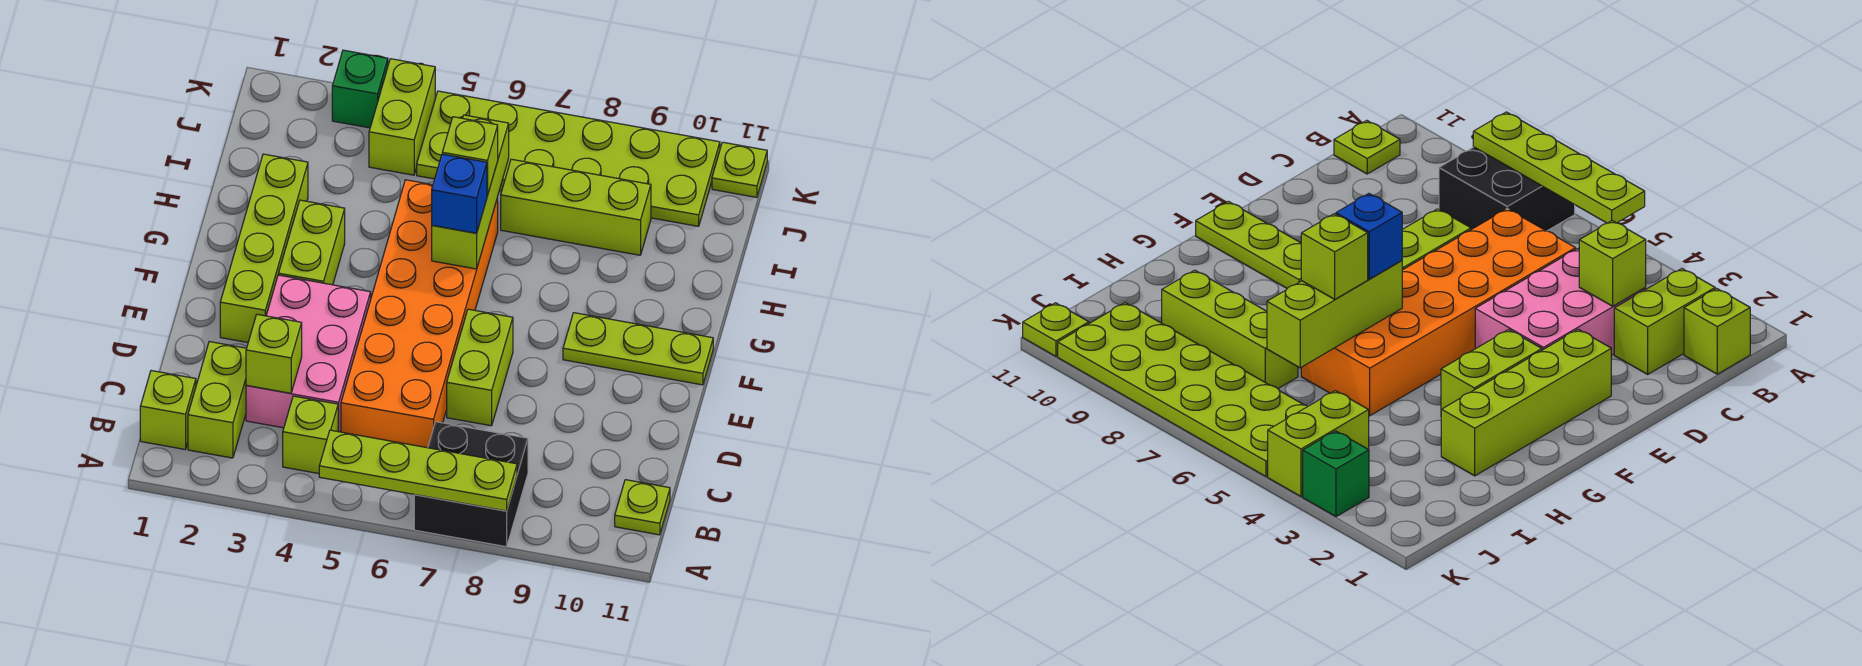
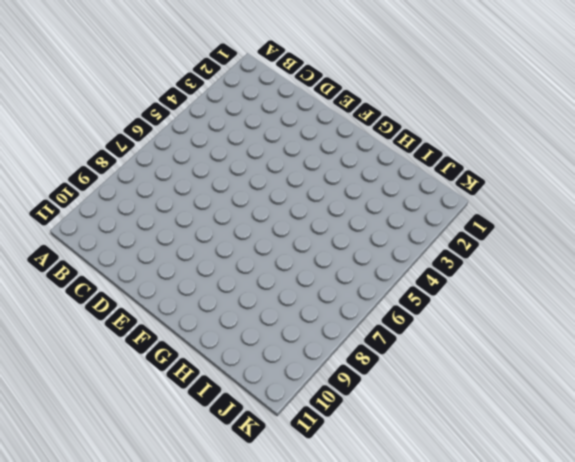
none -> black 2x2 brick [414,422,528,547]
none -> lime 1x1 brick [140,371,196,449]
none -> lime 1x2 brick [188,342,247,458]

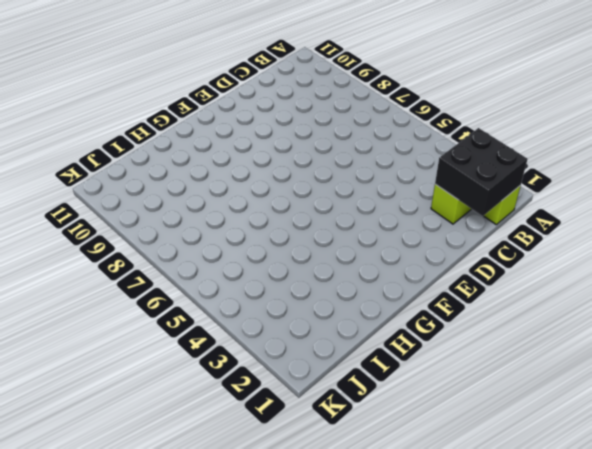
black 2x2 brick [435,128,528,216] -> black 2x2 brick moved to [414,422,528,547]
none -> lime 1x1 brick [283,396,338,474]
none -> lime 1x1 plate [615,480,670,535]
none -> pink 2x3 brick [246,275,371,432]

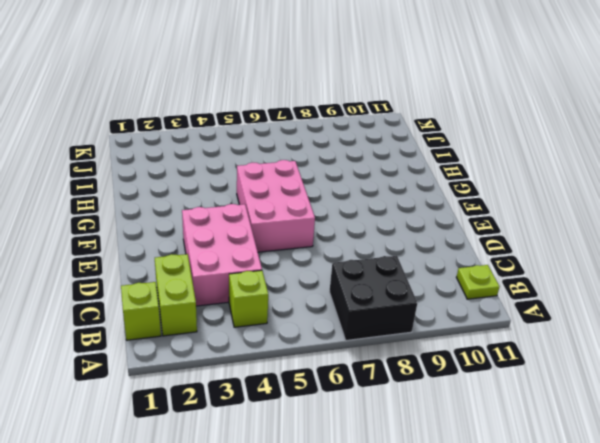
pink 2x3 brick [237,160,315,252] -> orange 2x6 brick [341,180,498,448]
none -> lime 1x2 brick [447,309,513,426]
none -> lime 1x4 brick [220,154,308,342]
none -> lime 1x2 brick [279,200,345,285]

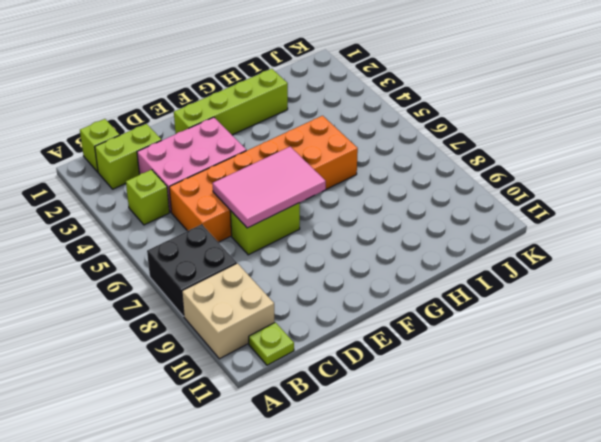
tan 2x2 brick [182,263,275,359] -> none
pink 2x3 tile [212,147,326,228] -> none
none -> lime 1x2 brick [279,200,345,285]
none -> lime 1x3 plate [563,313,713,385]
none -> lime 1x3 brick [501,159,651,255]

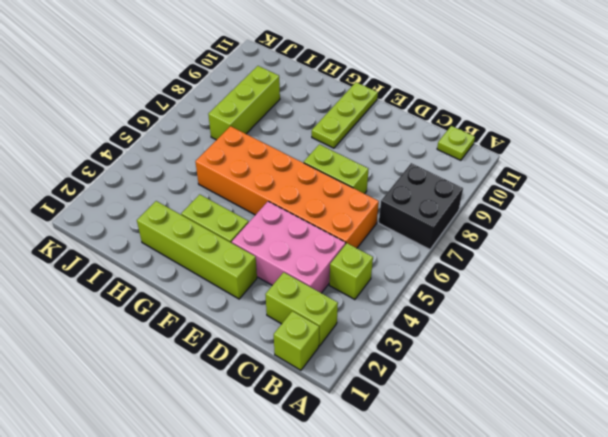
none -> lime 1x2 brick [369,59,435,175]
none -> lime 2x6 plate [417,91,720,226]
none -> green 1x1 brick [332,50,388,128]

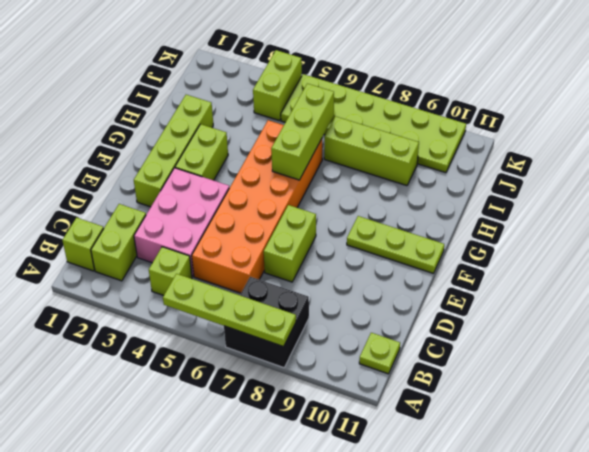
none -> green 1x1 brick [332,50,388,128]
none -> lime 1x1 plate [712,142,767,197]
none -> lime 1x1 brick [246,314,302,393]

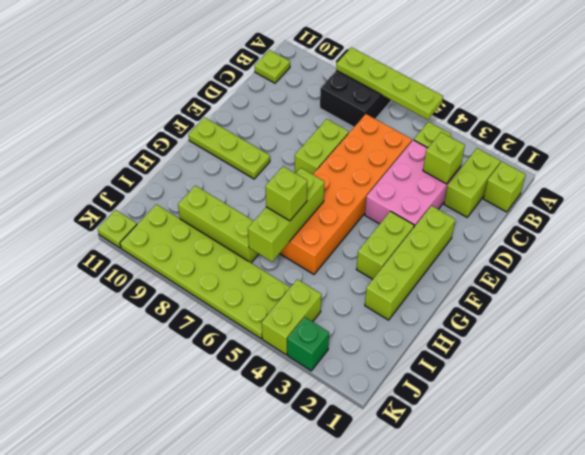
none -> blue 1x1 brick [432,154,487,233]

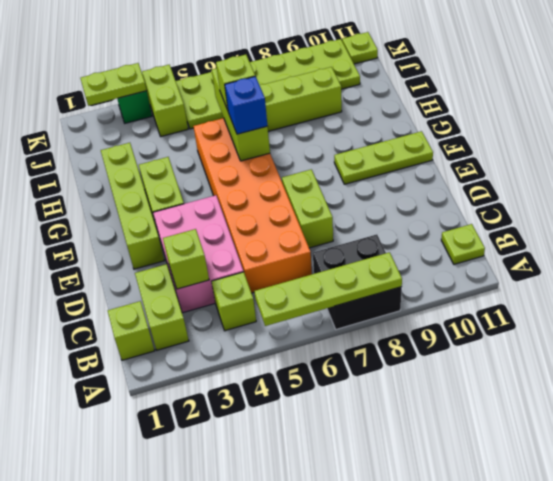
lime 1x2 plate [80,63,147,106] -> none

